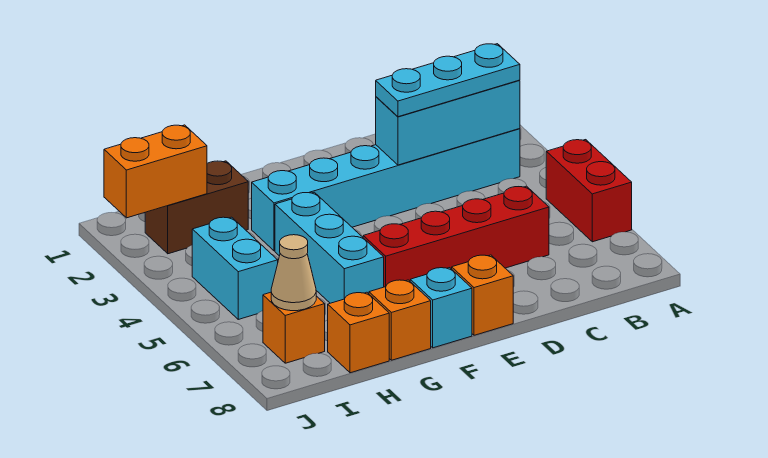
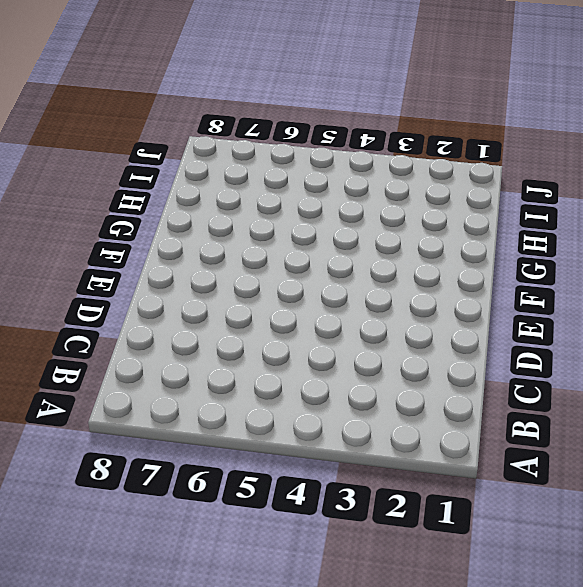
none -> red 1x2 brick [546,140,632,242]
none -> cyan 1x6 brick [252,129,520,251]
none -> red 1x4 brick [363,186,549,287]

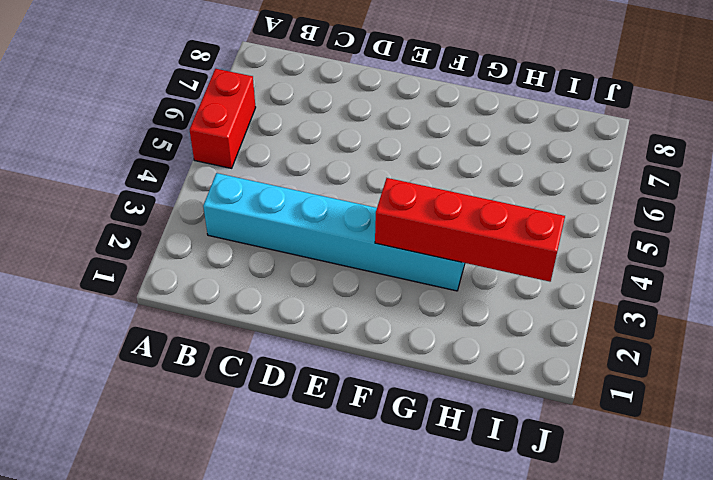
red 1x4 brick [375,178,565,282] -> red 1x4 brick moved to [363,186,549,287]
none -> orange 1x1 brick [452,255,513,335]
none -> cyan 1x1 brick [410,268,472,348]
none -> cyan 1x3 brick [275,192,384,303]

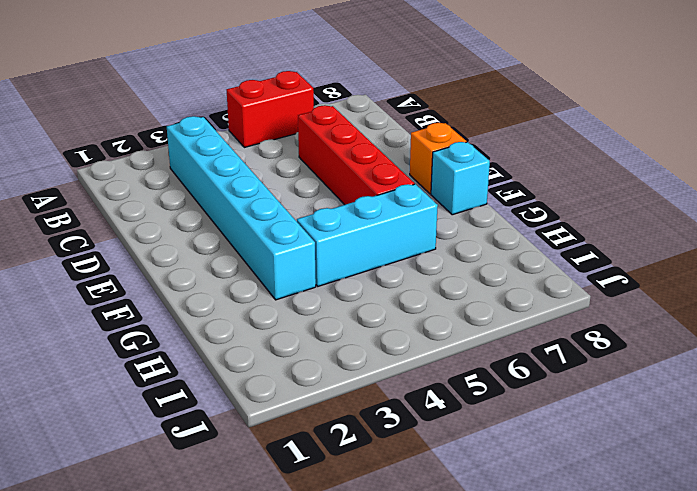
none -> orange 1x1 brick [369,280,431,360]
none -> brown 1x2 brick [145,161,248,254]
none -> orange 1x1 brick [328,292,389,373]

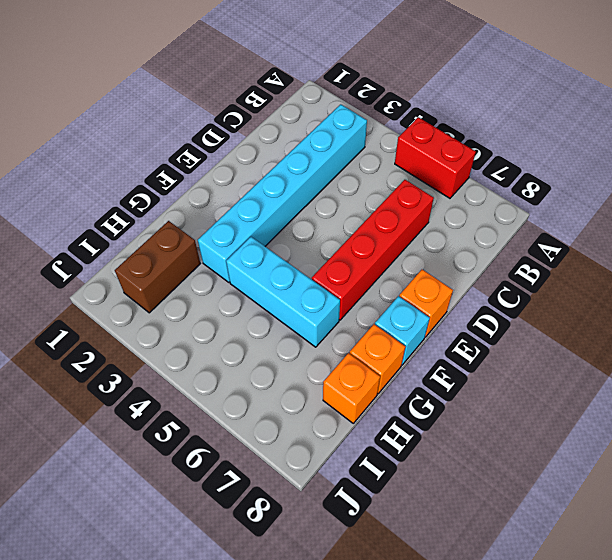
none -> cyan 1x2 brick [192,217,278,319]
none -> orange 1x1 brick [263,292,325,363]
none -> cyan 1x3 brick [376,80,520,165]

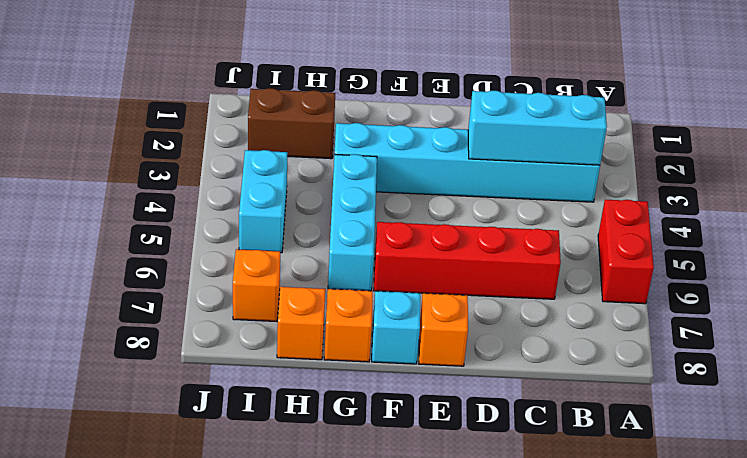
none -> orange 1x2 brick [104,125,207,218]
none -> tan 1x1 cone [271,235,316,311]
none -> cyan 1x3 plate [376,44,520,117]

